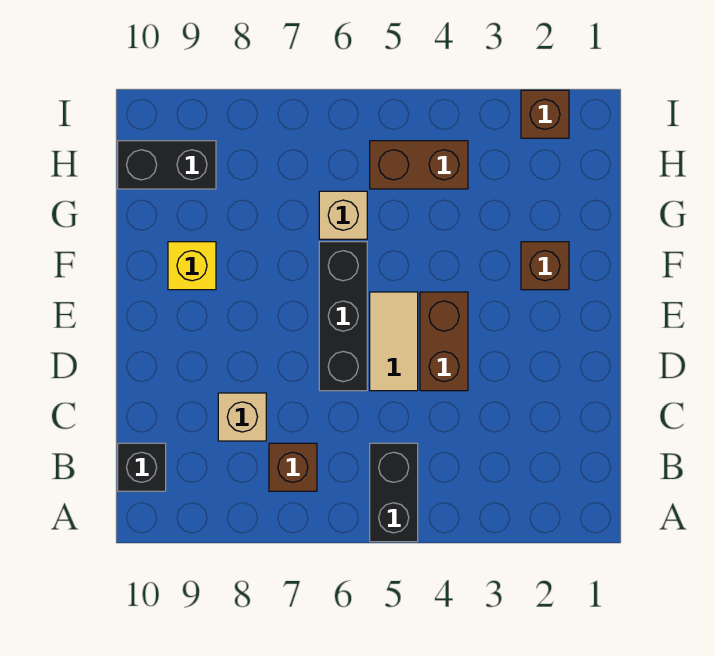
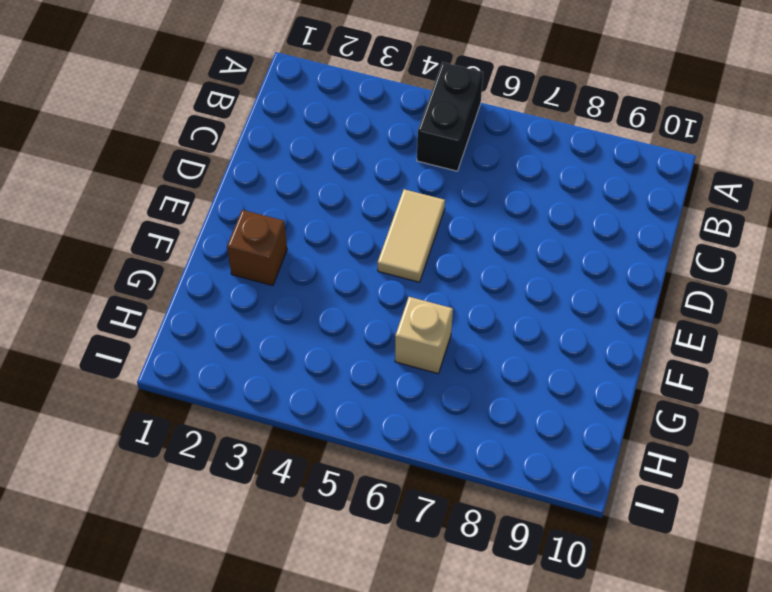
none -> brown 1x1 brick [269,443,317,491]
none -> black 1x1 brick [118,443,166,491]
none -> tan 1x1 brick [218,393,266,441]

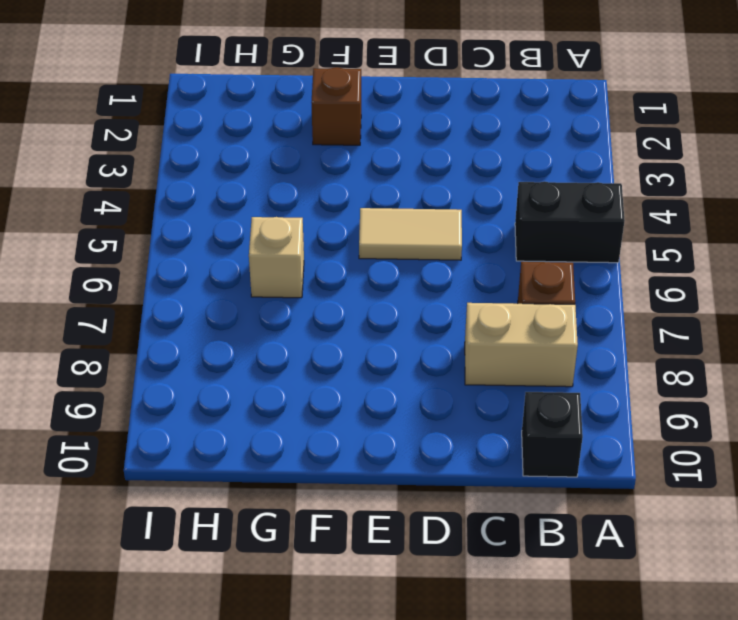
tan 1x2 brick [465,303,578,387] -> tan 1x1 brick [218,393,266,441]
none -> brown 1x2 brick [420,292,468,391]
none -> black 1x3 brick [319,242,367,391]
none -> yellow 1x1 brick [168,242,216,290]

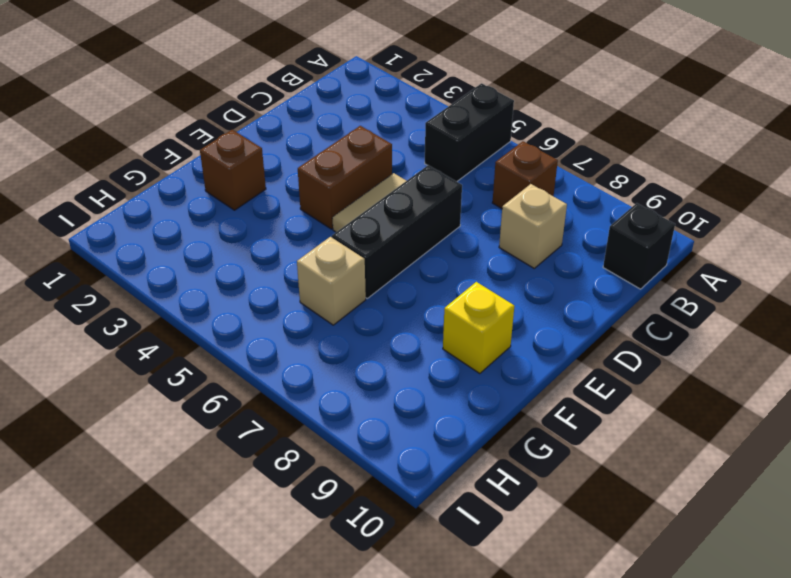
none -> brown 1x2 brick [370,141,468,189]
none -> black 1x2 brick [118,141,216,189]
none -> brown 1x1 brick [521,90,569,138]

